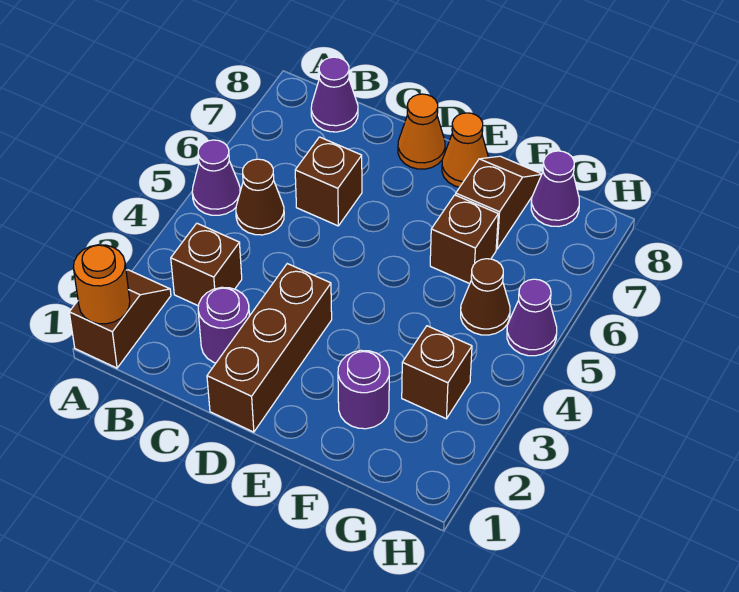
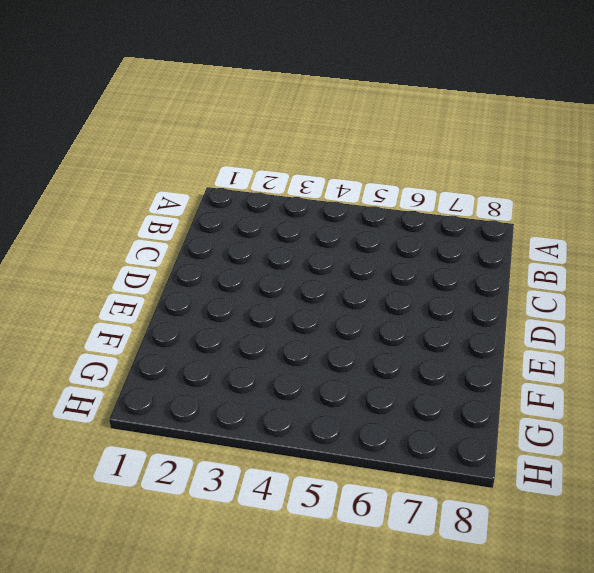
none -> brown 1x2 slope [69,270,171,368]
none -> purple 1x1 cone [192,140,240,215]
none -> brown 1x1 brick [171,223,242,306]

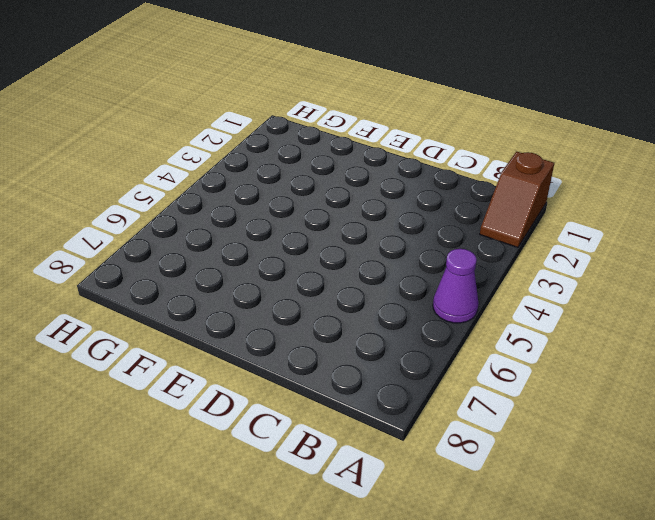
none -> brown 1x1 brick [171,223,242,306]
none -> brown 1x1 cone [236,159,284,235]
none -> purple 1x1 cone [311,57,358,132]

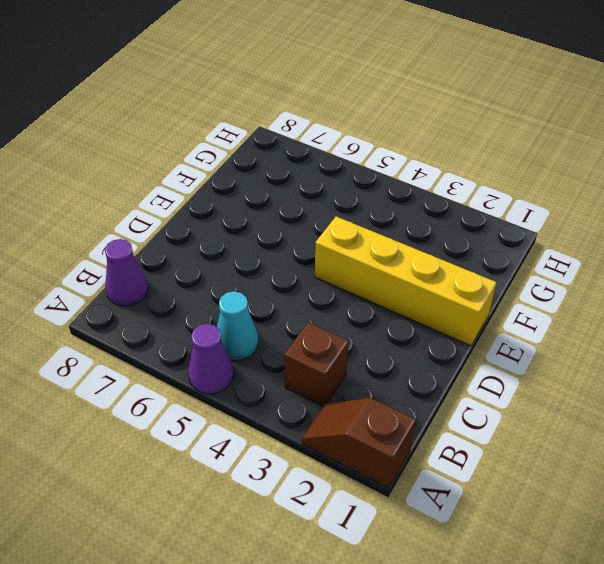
cyan 1x1 cone [217,291,258,360] -> brown 1x1 cone [236,159,284,235]
yellow 1x4 brick [315,216,497,346] -> none
none -> purple 1x1 round brick [198,287,249,363]
none -> brown 1x1 brick [295,137,362,226]
none -> brown 1x3 brick [207,264,332,432]

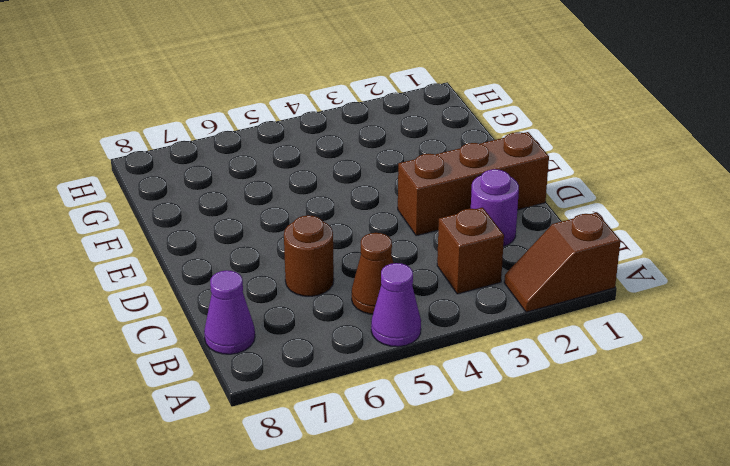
brown 1x1 round brick [284,215,334,296] -> brown 1x1 brick [295,137,362,226]
none -> orange 1x1 cone [398,94,445,169]
none -> orange 1x1 cone [442,113,488,187]
none -> purple 1x1 round brick [338,350,389,429]

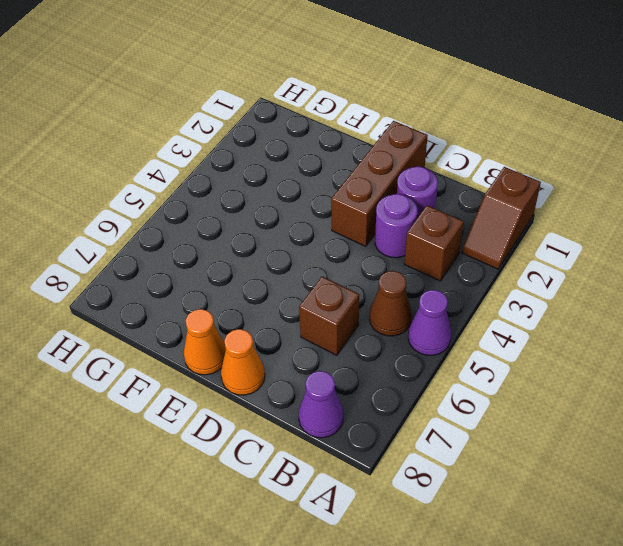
purple 1x1 round brick [375,194,417,258] -> purple 1x1 round brick moved to [338,350,389,429]
none -> brown 1x1 brick [430,195,498,284]
none -> brown 1x2 slope [456,156,542,249]
none -> brown 1x1 brick [402,326,472,419]

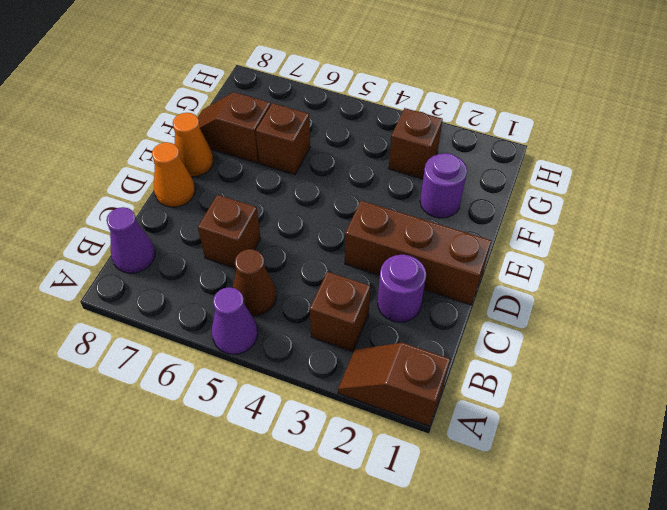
none -> brown 1x1 cone [461,259,510,335]
none -> purple 1x1 cone [531,151,579,227]
none -> purple 1x1 cone [507,279,557,356]

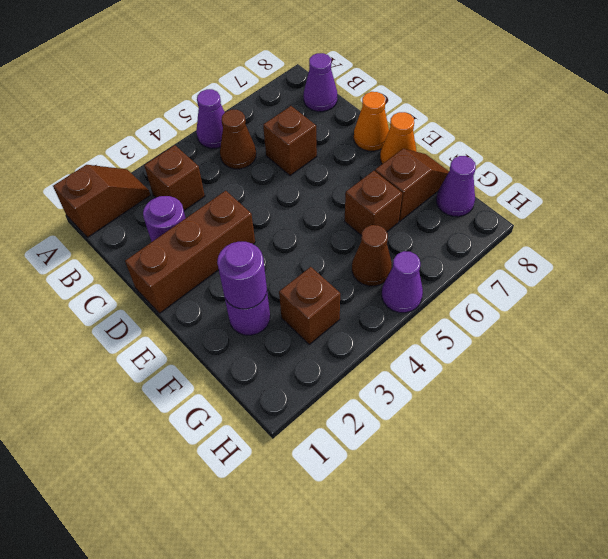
purple 1x1 round brick [217,242,267,309] -> none
none -> orange 1x1 round brick [73,245,130,324]

